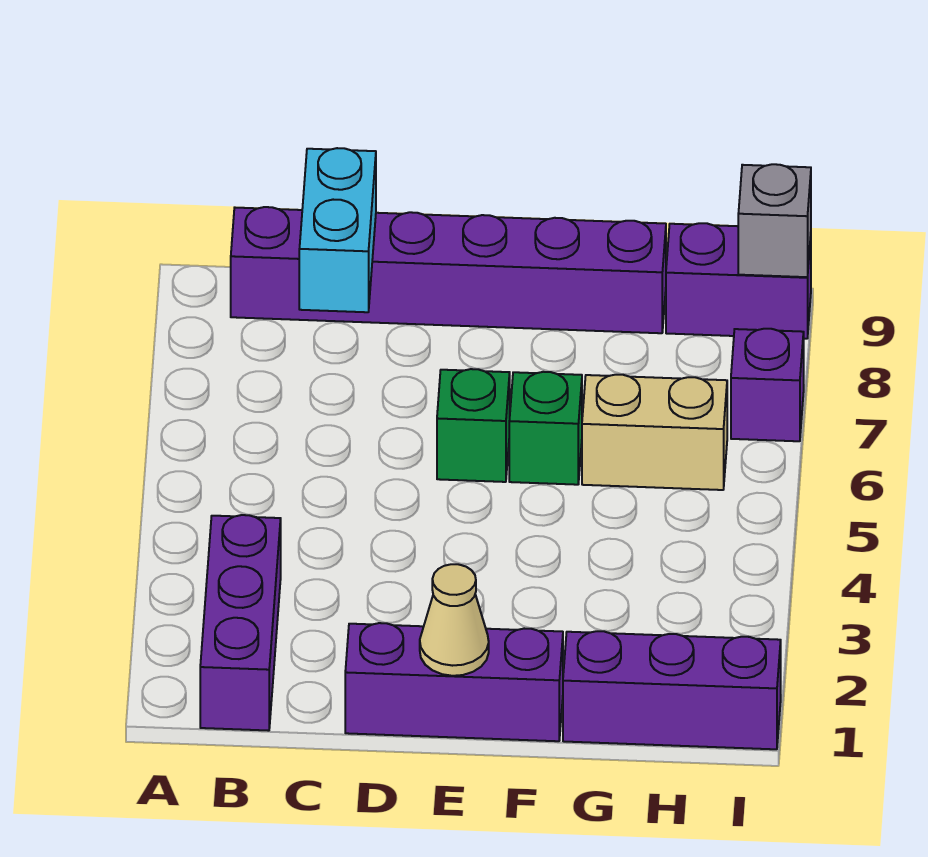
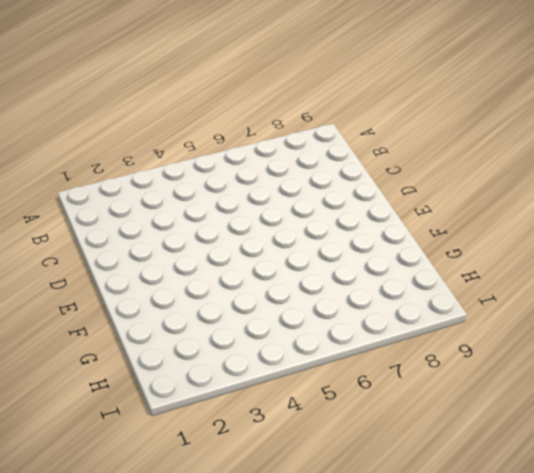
none -> purple 1x3 brick [200,515,281,731]
none -> purple 1x6 brick [231,207,666,333]
none -> purple 1x3 brick [345,623,563,741]

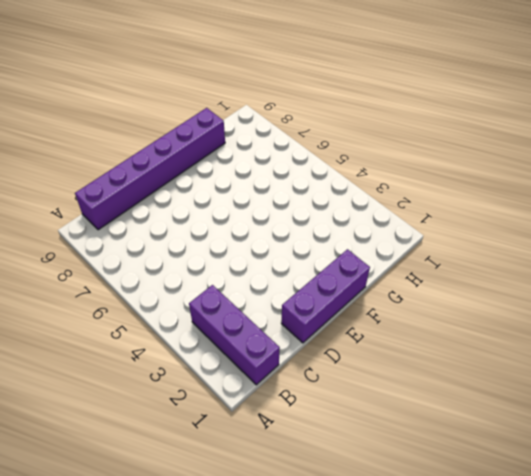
none -> green 1x1 brick [437,369,510,482]
none -> green 1x1 brick [509,372,582,485]
none -> purple 1x3 brick [563,631,781,749]

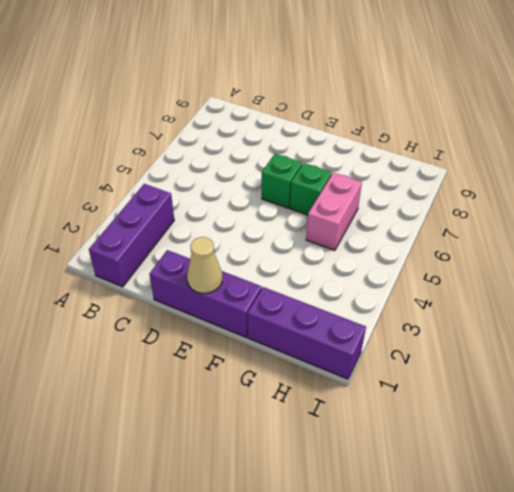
pink 1x2 brick [306,173,362,250] -> tan 1x2 brick [582,375,727,490]
none -> purple 1x6 brick [231,207,666,333]
none -> purple 1x2 brick [666,223,811,339]
none -> purple 1x1 brick [731,329,804,441]

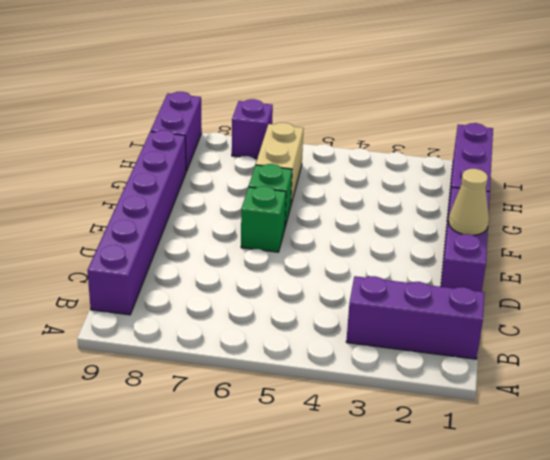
none -> cyan 1x2 brick [299,148,376,312]
none -> grey 1x1 brick [738,164,811,277]

